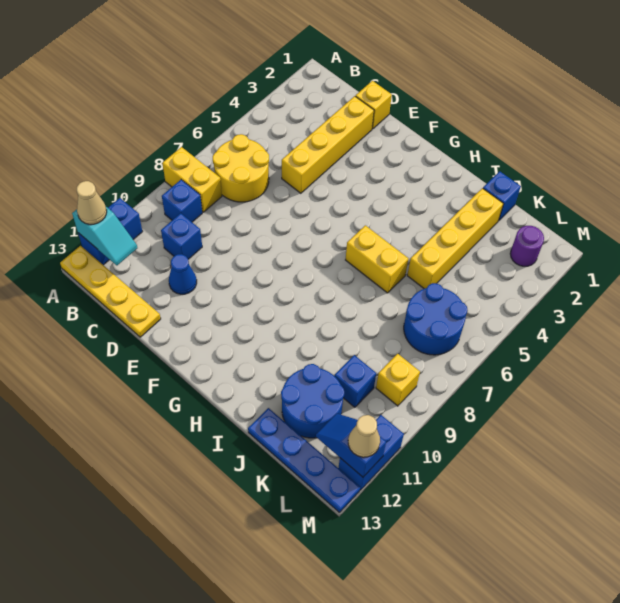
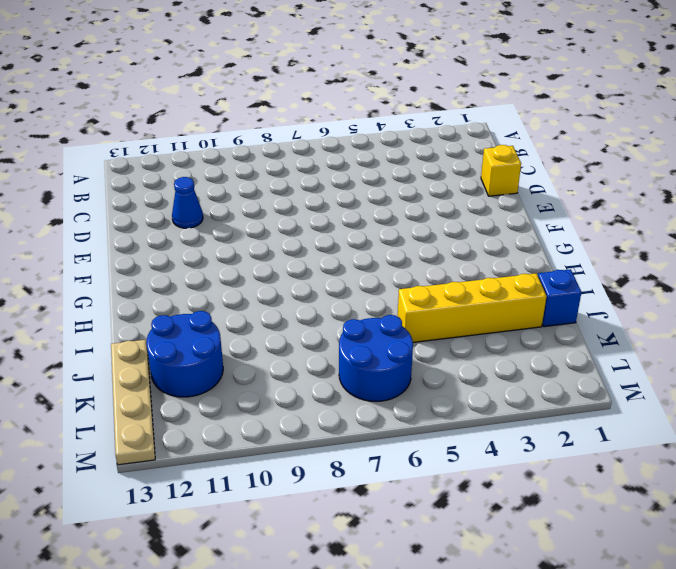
tan 1x4 plate [111,340,155,465] -> blue 1x4 plate [248,408,360,512]
none -> yellow 1x2 brick [162,147,222,212]
none -> blue 1x2 brick [78,198,142,265]
none -> yellow 1x4 plate [60,246,161,337]

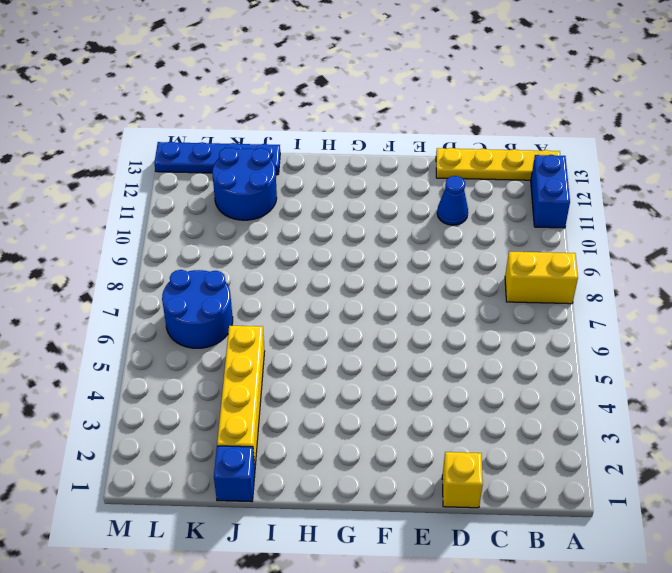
none -> yellow 2x2 round brick [213,134,269,202]
none -> blue 1x1 brick [162,180,202,222]
none -> blue 1x1 brick [161,213,202,259]

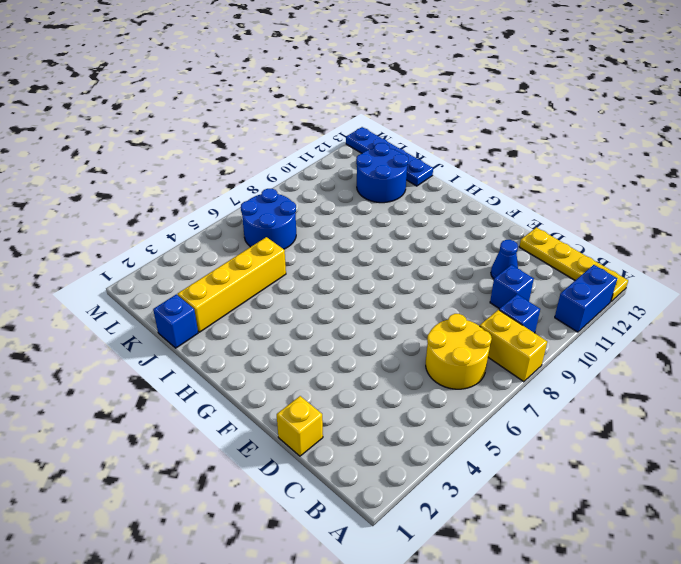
none -> yellow 1x4 brick [282,96,374,193]
none -> yellow 1x2 brick [346,225,408,293]
none -> blue 1x1 brick [334,355,376,407]

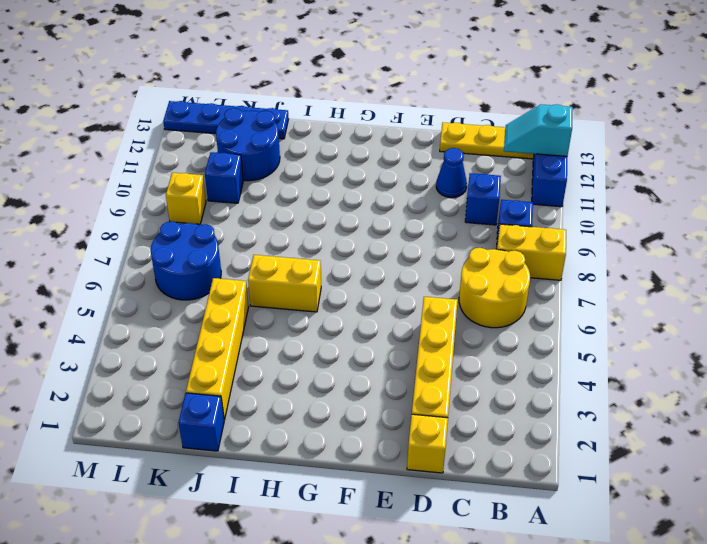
none -> purple 1x1 round brick [510,226,544,266]
none -> blue 1x2 brick [339,415,404,490]
none -> blue 1x2 slope [316,413,386,477]

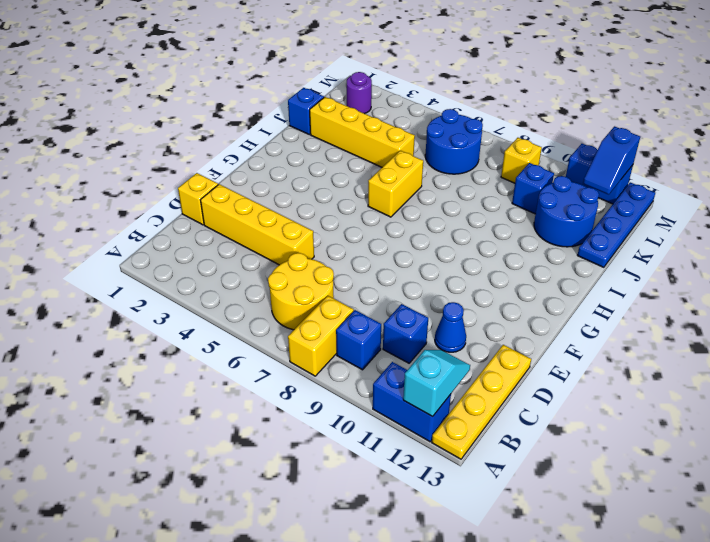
none -> tan 1x1 cone [77,181,107,224]
none -> tan 1x1 cone [348,415,380,457]

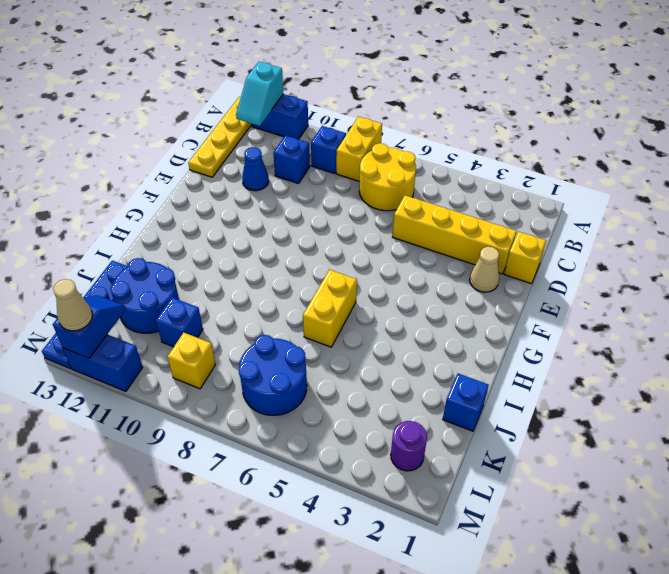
tan 1x1 cone [470,247,499,292] -> tan 1x1 cone moved to [77,181,107,224]
none -> yellow 1x4 brick [407,188,504,289]

